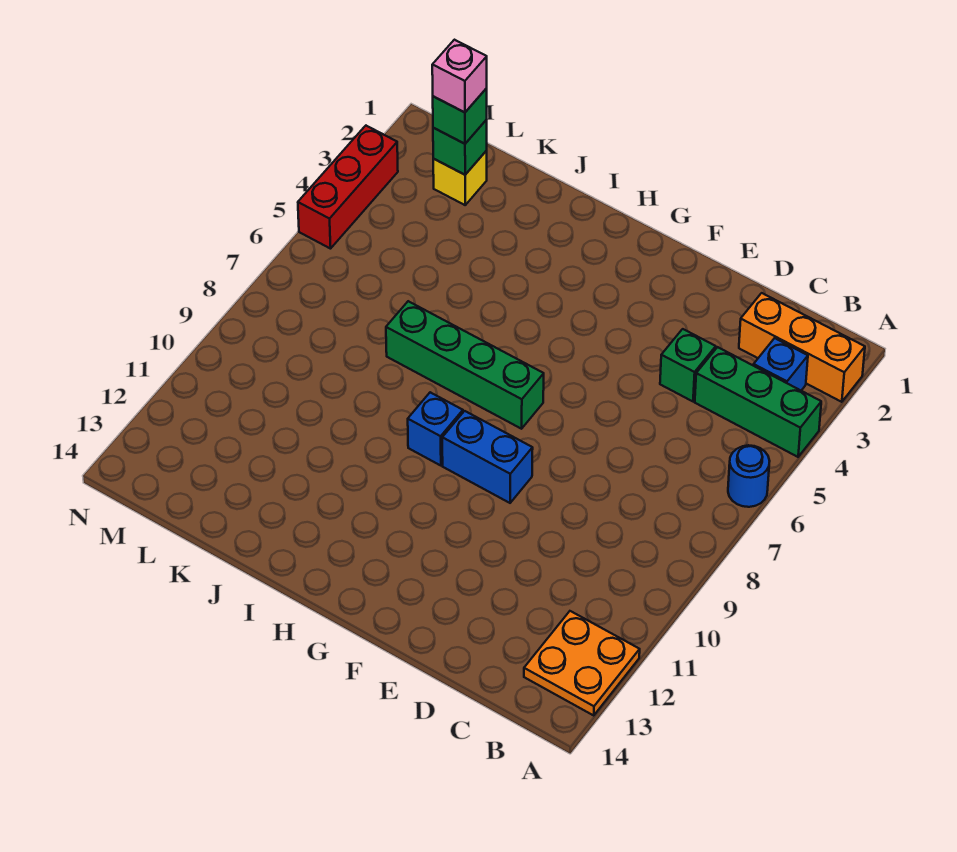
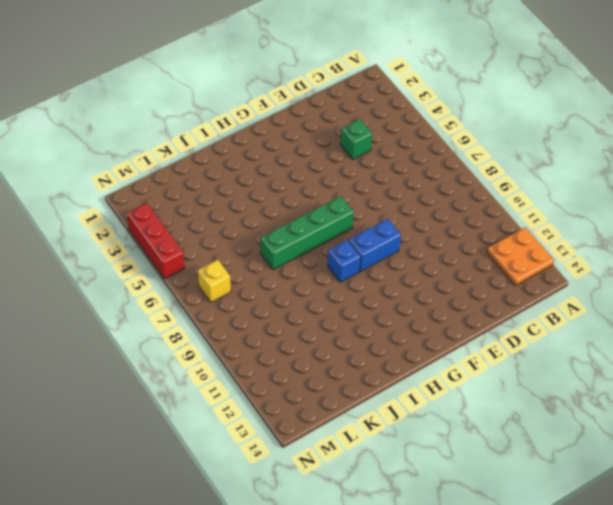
yellow 1x1 brick [198,260,231,302] -> yellow 1x1 brick moved to [433,151,487,205]
none -> orange 1x3 brick [739,293,865,402]
none -> green 1x3 brick [695,347,821,457]
none -> blue 1x1 round brick [728,445,770,507]

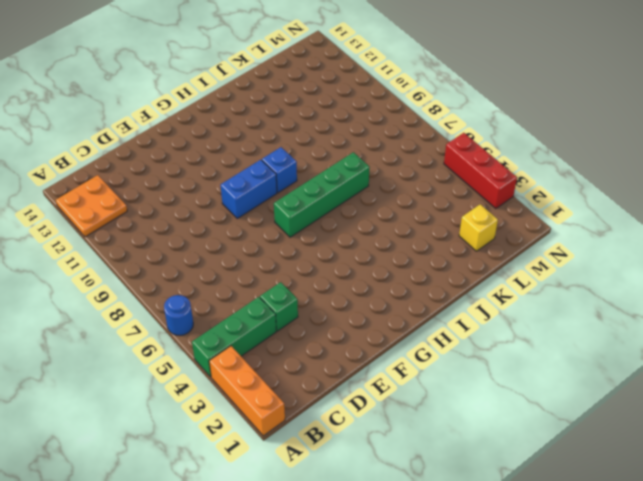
orange 1x3 brick [209,346,285,436] -> orange 1x3 brick turned to [739,293,865,402]
none -> blue 1x1 brick [754,338,808,390]
none -> green 1x1 brick [433,120,487,175]
none -> green 1x1 brick [433,88,487,144]

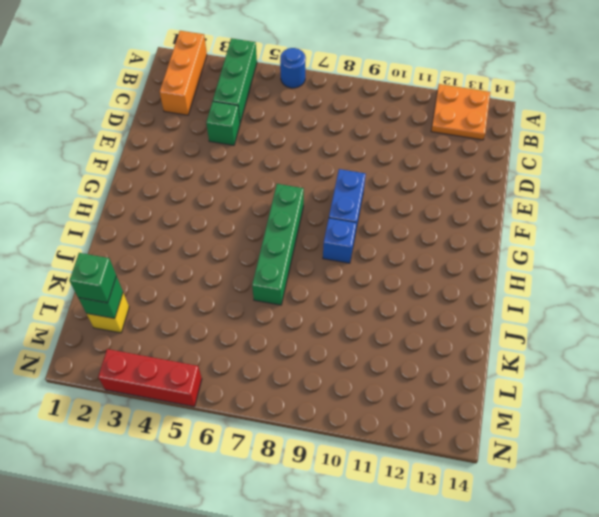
none -> blue 1x1 brick [754,338,808,390]
none -> pink 1x1 brick [432,40,487,112]

